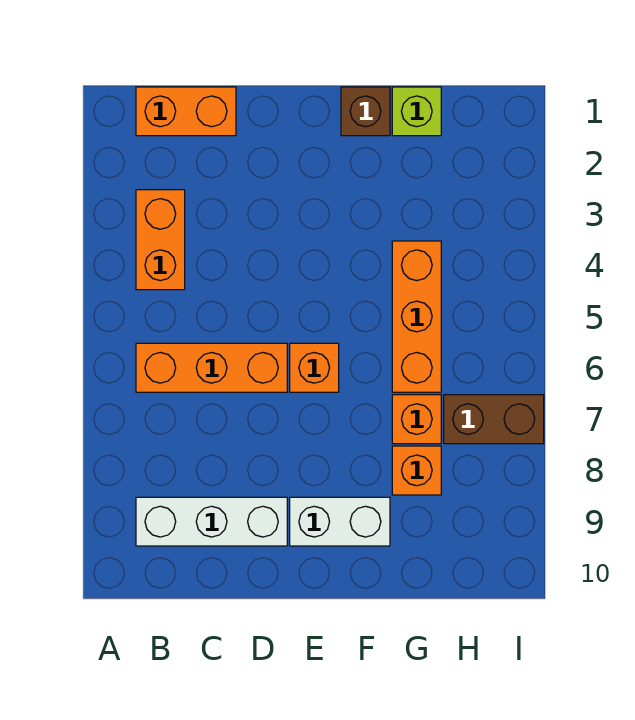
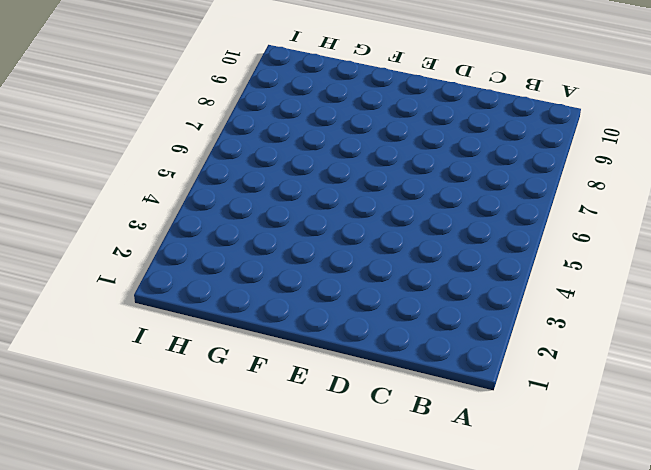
none -> orange 1x2 brick [136,87,236,136]
none -> orange 1x2 brick [136,190,185,290]
none -> orange 1x3 brick [136,343,287,392]

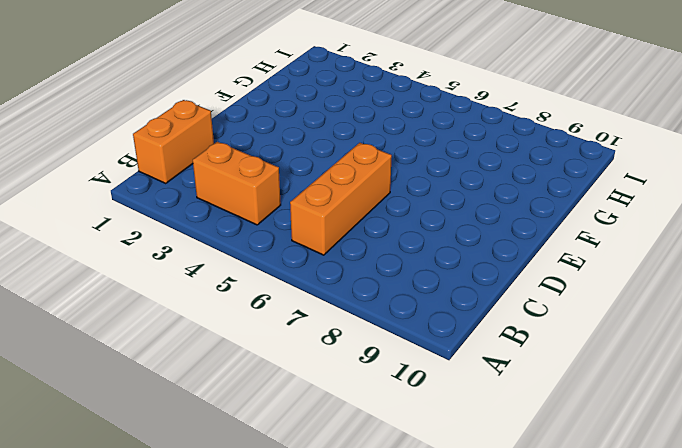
none -> white 1x3 brick [136,497,287,546]
none -> orange 1x1 brick [290,343,339,392]
none -> white 1x2 brick [290,497,390,546]

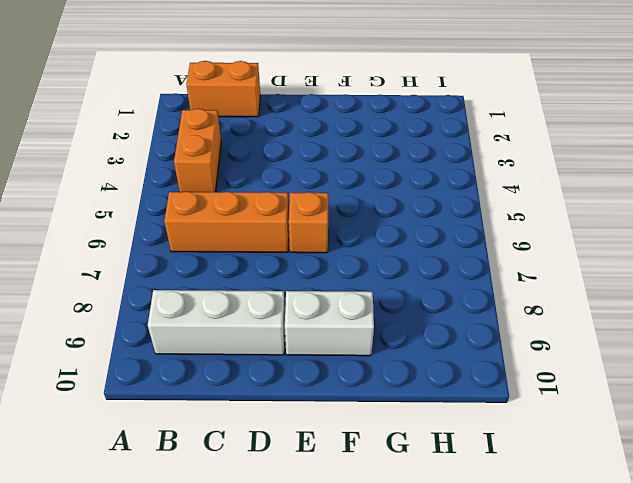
none -> brown 1x1 brick [341,87,390,136]
none -> lime 1x1 brick [392,87,441,136]
none -> orange 1x3 brick [392,241,441,392]

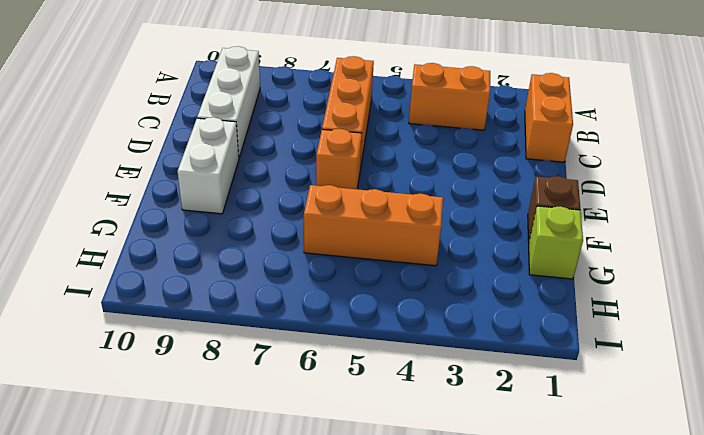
none -> orange 1x1 brick [392,395,441,444]
none -> orange 1x1 brick [392,446,441,495]
none -> brown 1x2 brick [444,395,544,444]

